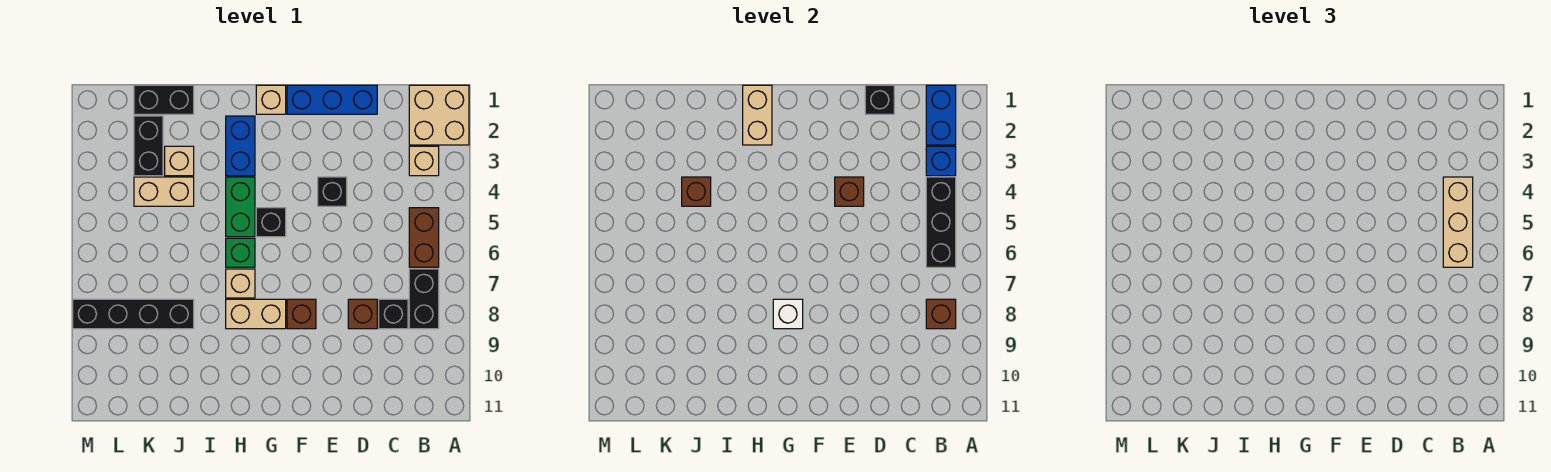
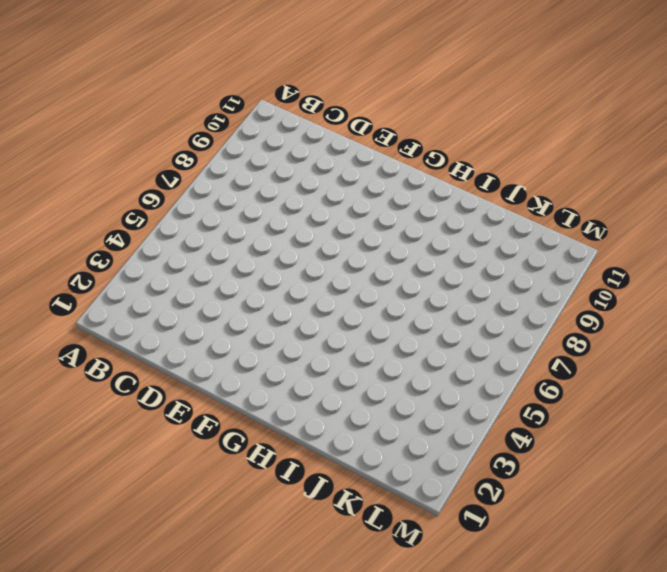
none -> tan 2x2 brick [409,85,469,145]
none -> tan 1x1 brick [409,146,439,176]
none -> brown 1x2 brick [409,208,439,267]
none -> black 1x2 brick [409,269,439,329]

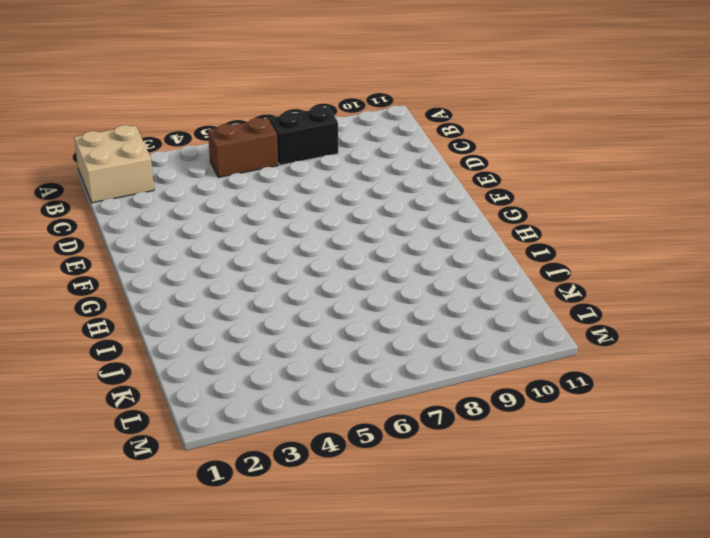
none -> tan 1x1 brick [409,146,439,176]
none -> black 1x1 brick [379,299,408,329]
none -> blue 1x3 brick [287,85,377,114]
none -> brown 1x1 brick [348,299,377,329]

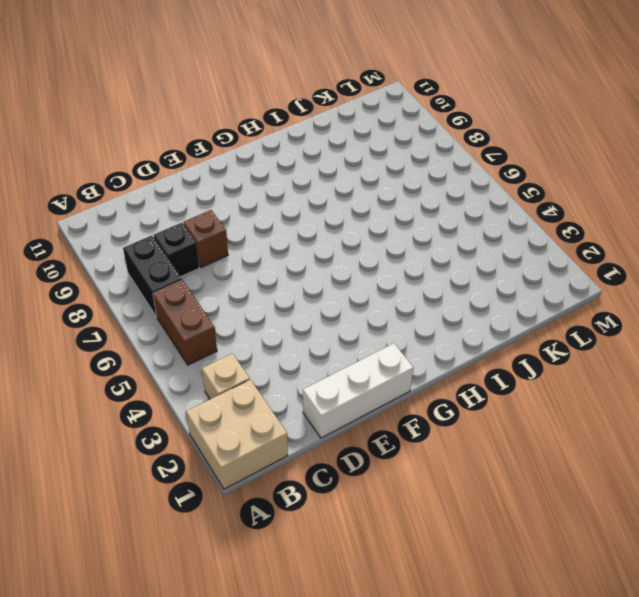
white 1x3 brick [303,343,413,438] -> blue 1x3 brick [287,85,377,114]
none -> black 1x1 brick [318,177,347,206]
none -> brown 1x1 brick [287,299,316,329]
none -> tan 1x1 brick [256,85,286,114]
none -> black 1x1 brick [256,208,286,237]

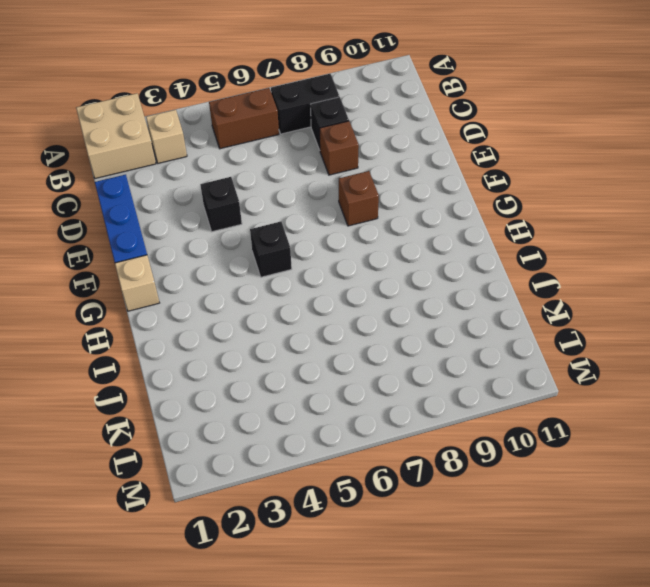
none -> tan 1x2 brick [226,299,286,329]
none -> blue 1x2 brick [226,116,255,176]
none -> green 1x2 brick [226,177,255,237]
none -> green 1x1 brick [226,238,255,267]

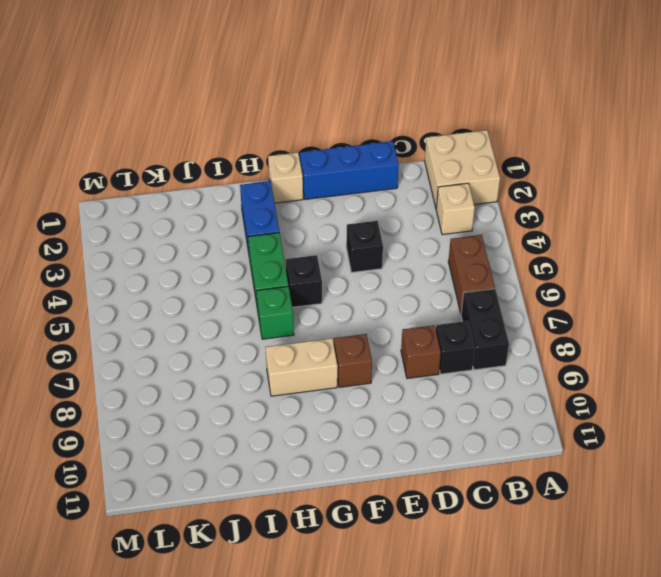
none -> tan 1x1 brick [226,269,255,298]
none -> black 1x2 brick [134,85,194,114]
none -> tan 1x1 brick [165,146,194,176]
none -> tan 1x2 brick [134,177,194,206]

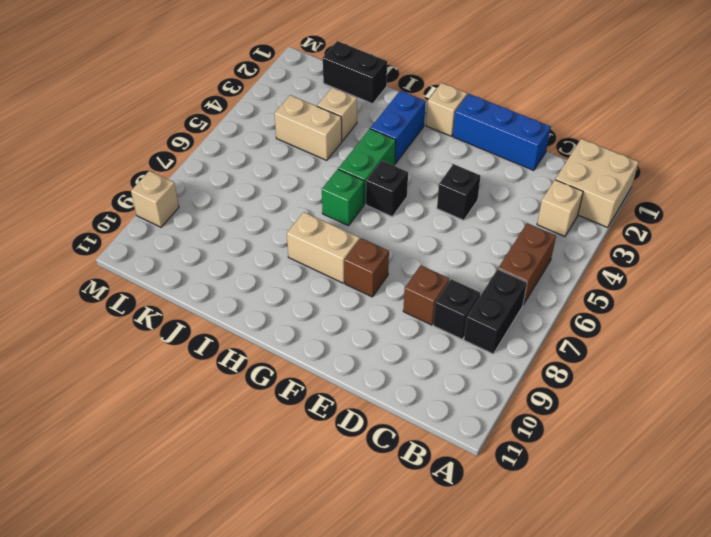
tan 1x1 brick [131,171,179,227] -> tan 1x1 brick moved to [226,269,255,298]
none -> black 1x4 brick [73,299,194,329]
none -> black 1x2 brick [134,116,163,176]
none -> blue 1x2 brick [926,85,956,145]
none -> blue 1x1 brick [926,146,956,176]

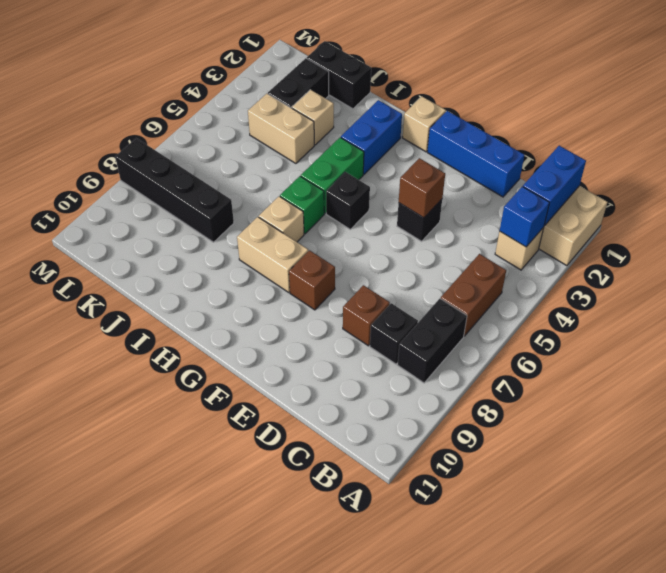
none -> black 1x3 brick [926,177,956,267]
none -> brown 1x1 brick [926,299,956,329]
none -> black 1x1 brick [865,85,894,114]
none -> white 1x1 brick [773,299,803,329]

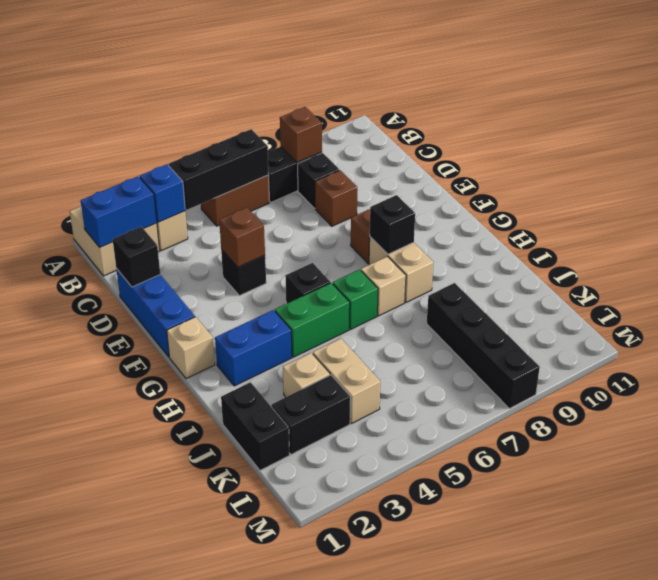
black 1x1 brick [370,195,415,254] -> white 1x1 brick [773,299,803,329]
none -> tan 1x2 brick [743,85,772,145]
none -> brown 1x1 brick [682,177,711,206]
none -> tan 1x3 brick [1443,177,1473,267]

